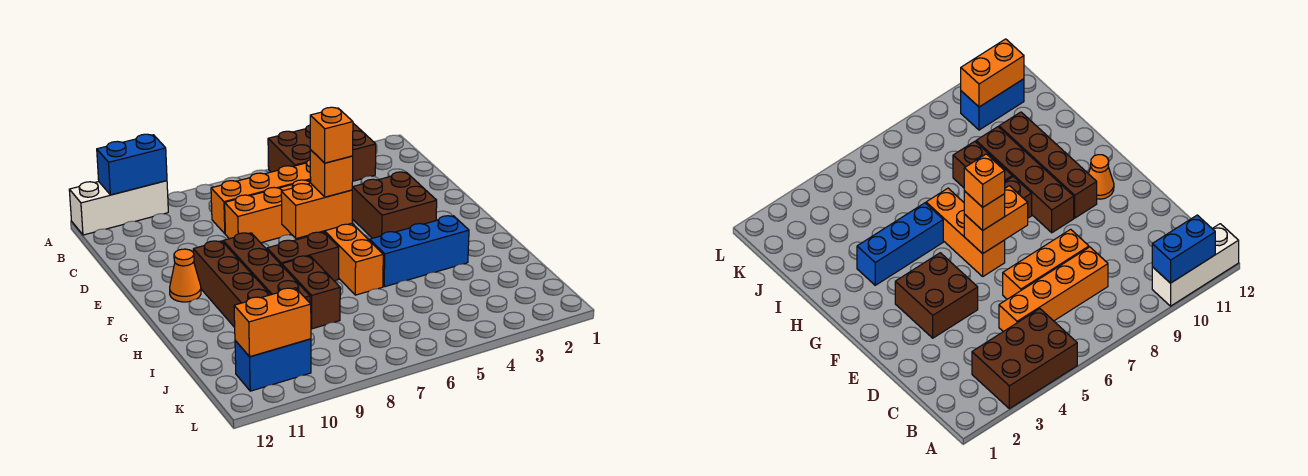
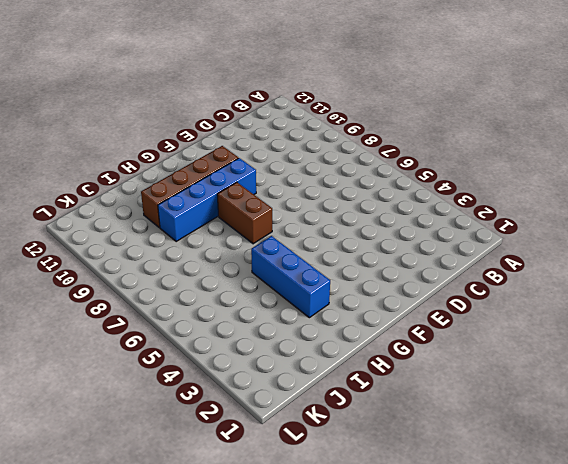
blue 1x4 brick [158,158,256,241] -> brown 1x4 brick [223,233,310,303]
none -> brown 2x3 brick [268,123,376,181]
none -> white 1x3 brick [69,181,168,235]
none -> orange 1x4 brick [211,160,311,234]

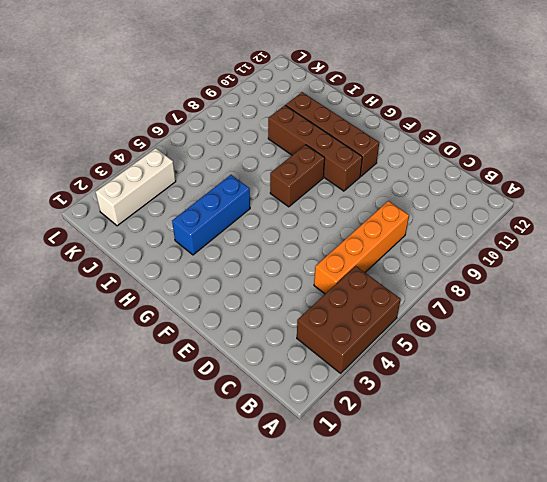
white 1x3 brick [96,148,176,226] -> white 1x3 brick moved to [69,181,168,235]
none -> orange 1x3 brick [225,180,311,243]
none -> brown 2x2 brick [352,172,437,238]
none -> orange 1x3 brick [320,223,383,295]

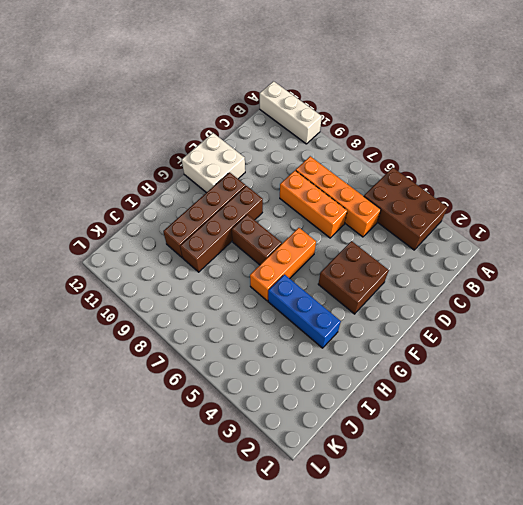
white 2x2 brick [182,133,245,193] -> orange 1x1 cone [170,249,201,302]
none -> brown 1x2 brick [282,256,340,329]
none -> blue 1x2 brick [235,339,311,391]
none -> blue 1x2 brick [97,134,167,195]

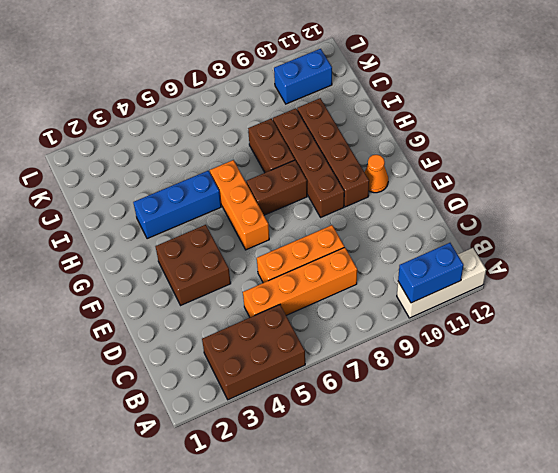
none -> orange 1x2 brick [281,183,352,239]
none -> orange 1x2 brick [234,288,311,357]
none -> orange 1x1 brick [310,150,353,197]

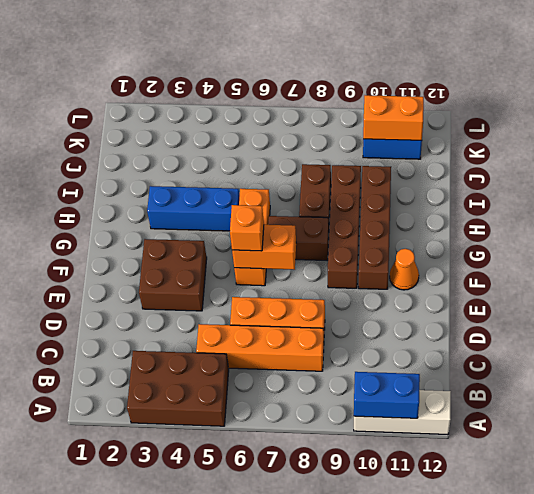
none -> orange 1x1 brick [310,107,353,163]

